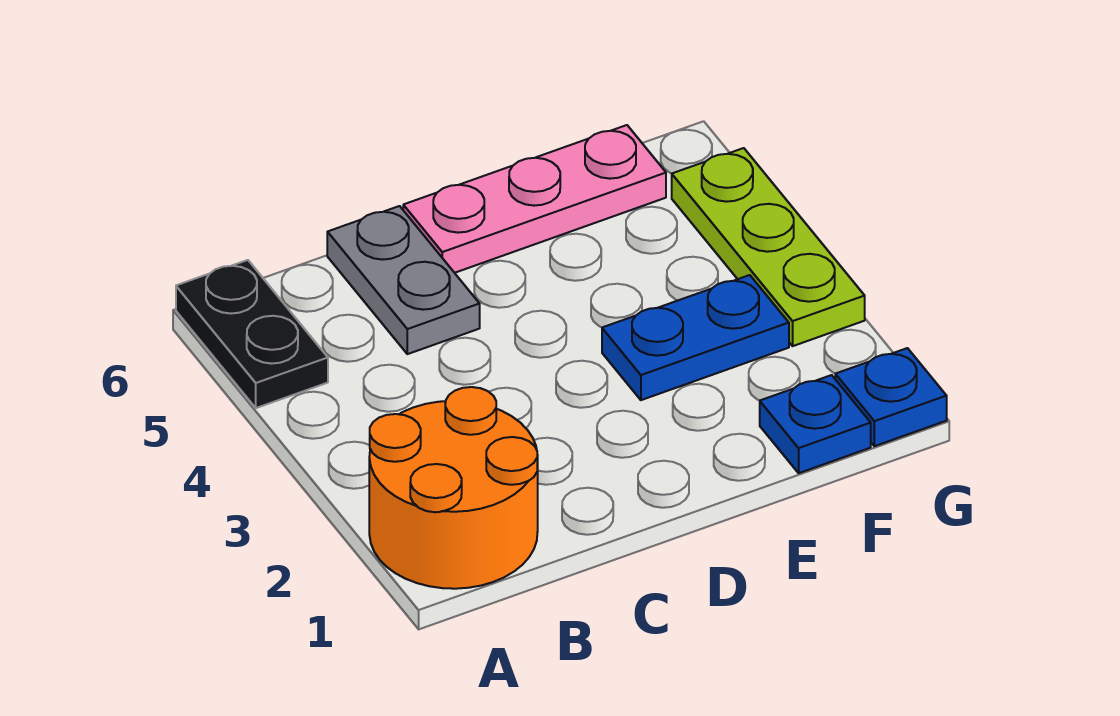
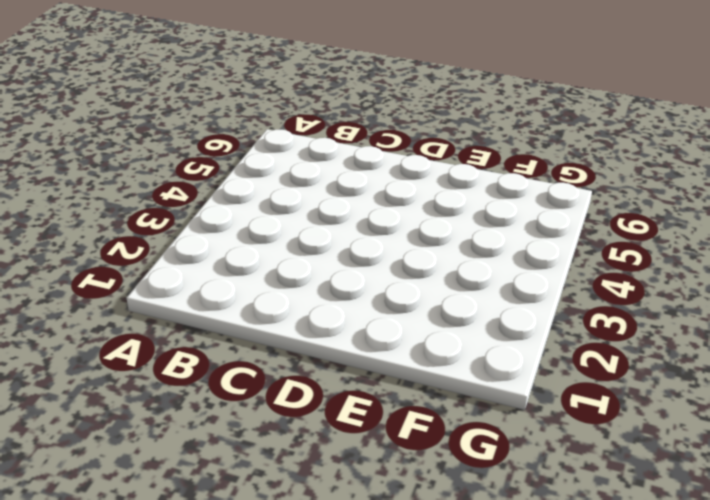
none -> orange 2x2 round brick [369,387,538,589]
none -> black 1x2 plate [176,260,328,408]

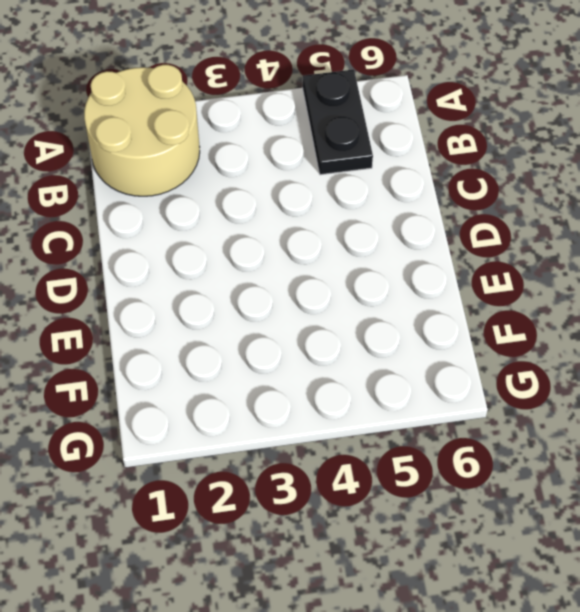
tan 2x2 round brick [84,65,200,196] -> orange 2x2 round brick [369,387,538,589]
black 1x2 plate [303,69,373,175] -> black 1x2 plate turned to [176,260,328,408]
none -> grey 1x2 plate [327,206,480,354]
none -> pink 1x3 plate [403,125,666,273]

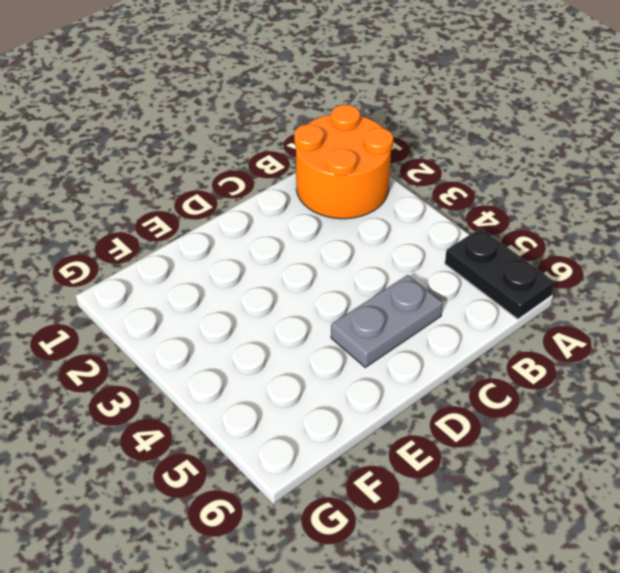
grey 1x2 plate [331,275,443,367] -> grey 1x2 plate turned to [327,206,480,354]
none -> pink 1x3 plate [403,125,666,273]
none -> blue 1x2 plate [602,275,789,400]

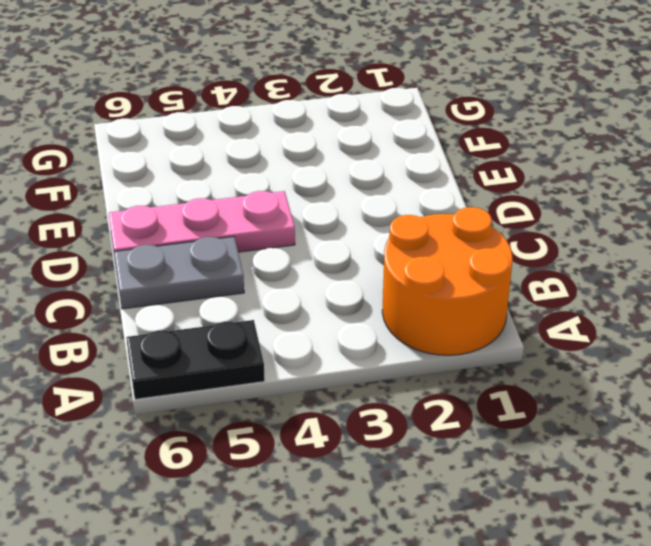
pink 1x3 plate [109,191,295,257] -> pink 1x3 plate turned to [403,125,666,273]
none -> blue 1x2 plate [602,275,789,400]
none -> blue 1x1 plate [760,375,871,473]

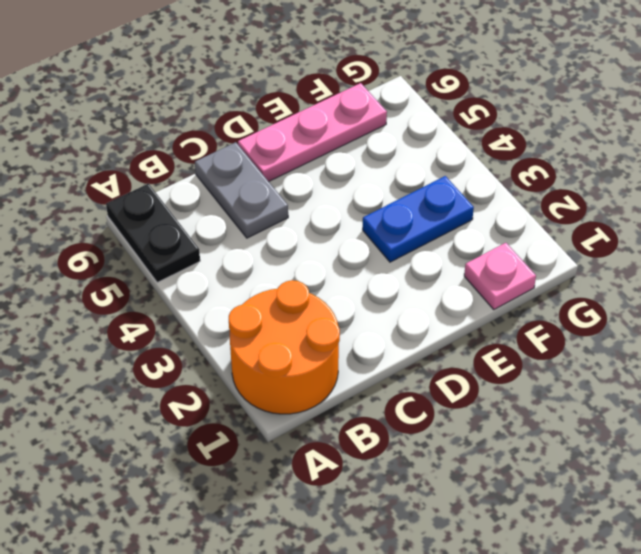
pink 1x1 plate [464,243,536,309] -> blue 1x1 plate [760,375,871,473]
none -> blue 1x1 plate [835,348,947,446]
none -> lime 1x3 plate [672,148,865,346]

